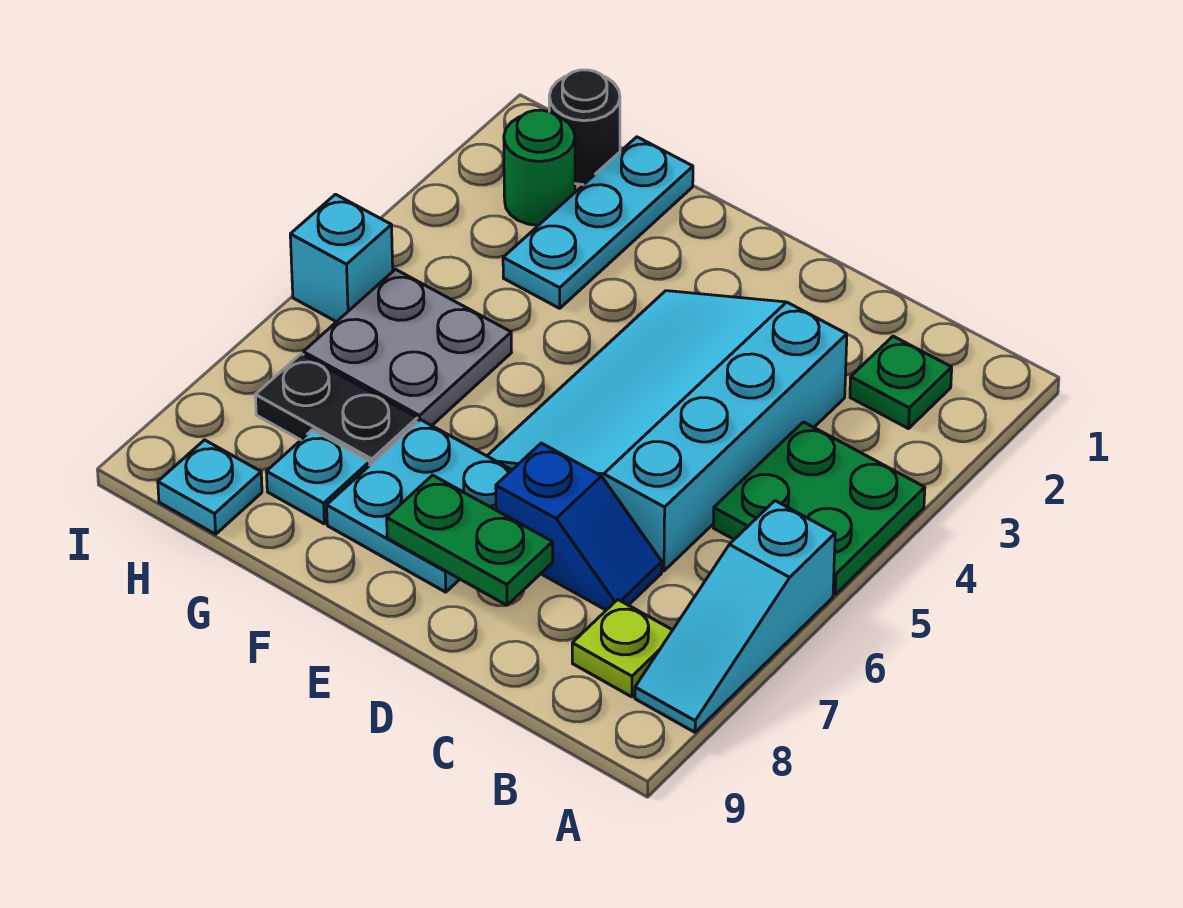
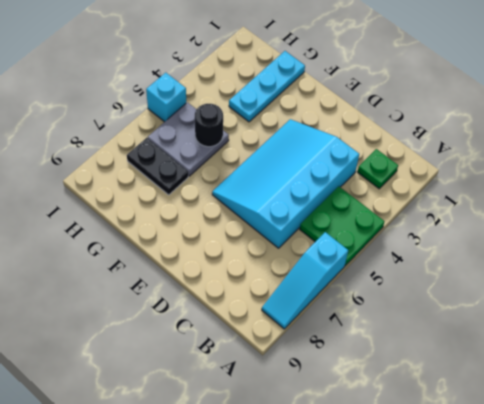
black 1x1 round brick [195,104,223,147] -> black 1x1 round brick moved to [549,70,620,185]
none -> lime 1x1 plate [572,600,672,697]
none -> blue 1x2 slope [496,443,662,610]
none -> cyan 2x2 plate [327,419,512,592]

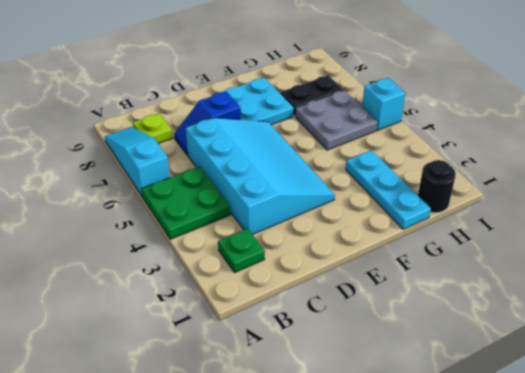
none -> cyan 1x1 plate [266,430,370,524]
none -> green 1x1 round brick [504,110,575,225]
none -> cyan 1x1 plate [158,440,262,534]

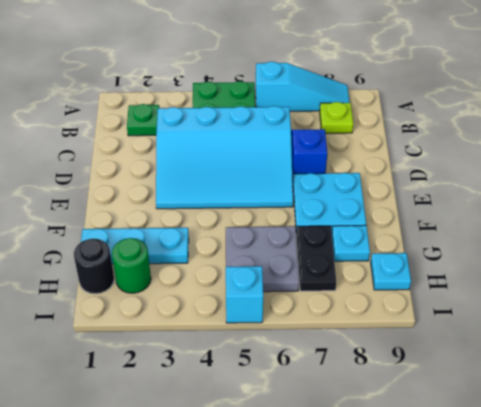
none -> green 1x2 plate [387,475,553,605]

